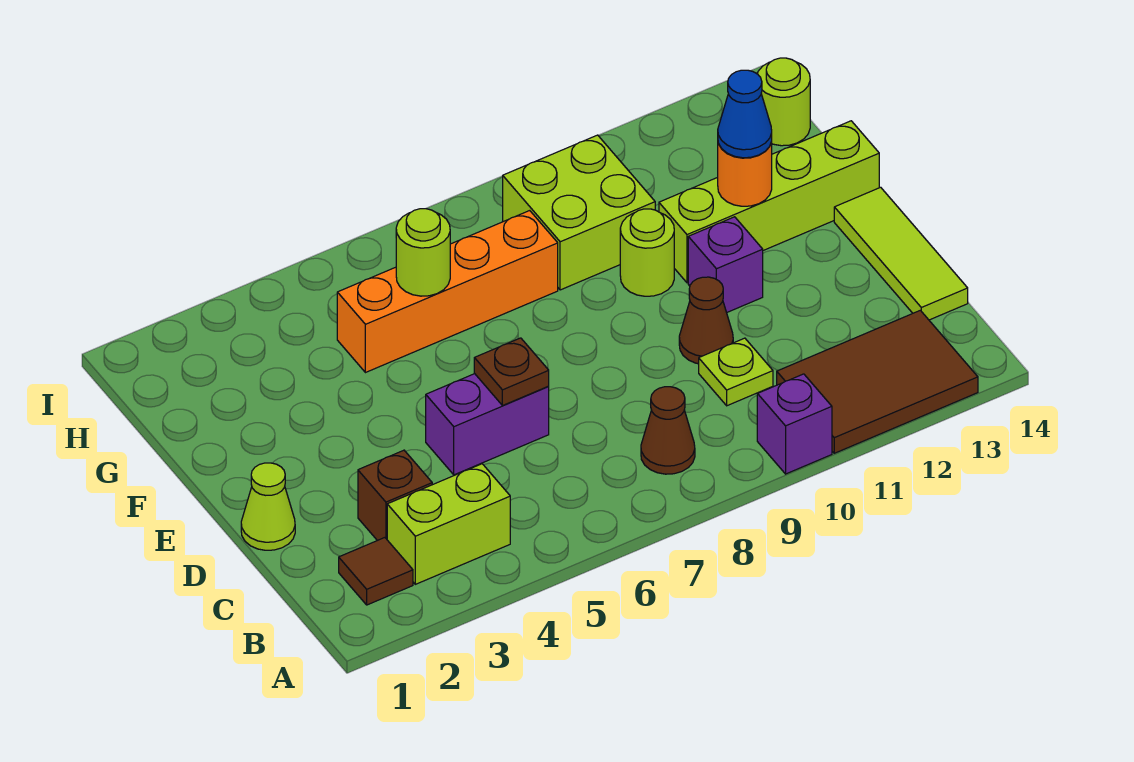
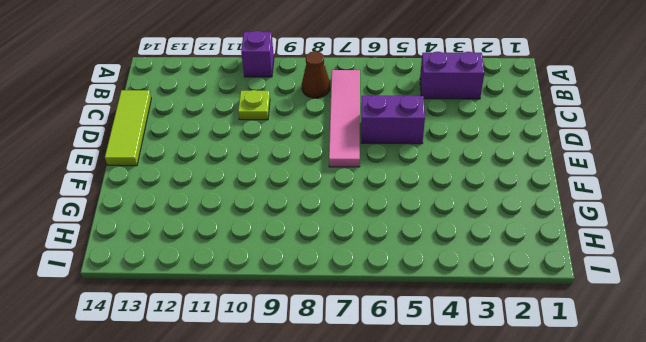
purple 1x2 brick [420,52,484,99] -> lime 1x2 brick [387,464,510,584]
pink 1x4 tile [329,70,360,167] -> none
none -> brown 2x3 tile [777,310,978,453]
none -> brown 1x1 tile [339,538,413,605]
none -> brown 1x1 brick [358,450,432,541]

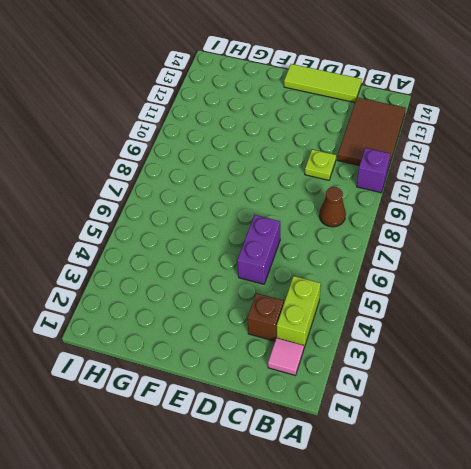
pink 1x1 tile [268,338,304,375] -> brown 1x1 tile [339,538,413,605]
none -> lime 1x1 cone [241,463,295,550]
none -> brown 1x1 cone [679,277,733,364]
none -> purple 1x1 brick [688,217,763,313]

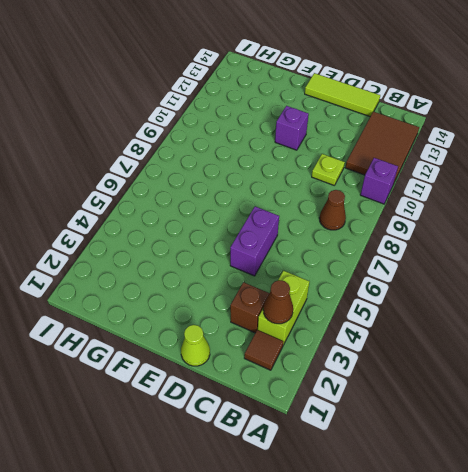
brown 1x1 cone [263,280,293,324] -> brown 1x1 cone moved to [679,277,733,364]
none -> lime 1x1 round brick [620,209,674,296]
none -> lime 1x4 brick [659,121,879,283]
none -> orange 1x4 brick [337,211,558,373]

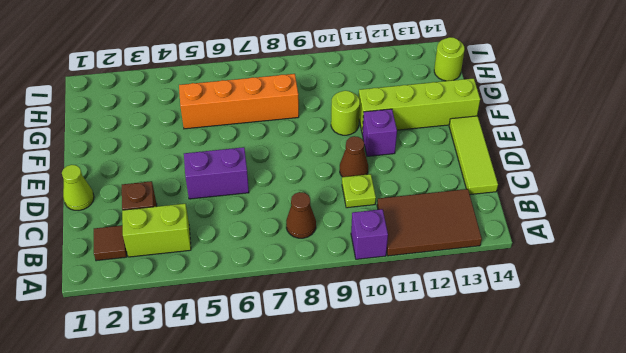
none -> lime 2x2 brick [503,135,655,290]
none -> brown 1x1 plate [474,338,549,406]
none -> orange 1x1 round brick [718,142,772,206]

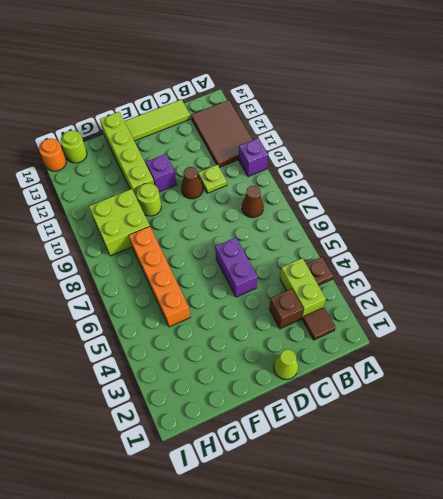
brown 1x1 plate [306,257,333,285] -> brown 1x1 plate moved to [474,338,549,406]
orange 1x1 round brick [39,139,66,171] -> orange 1x1 round brick moved to [718,142,772,206]
none -> lime 1x1 round brick [396,209,450,296]
none -> blue 1x1 cone [718,70,772,158]

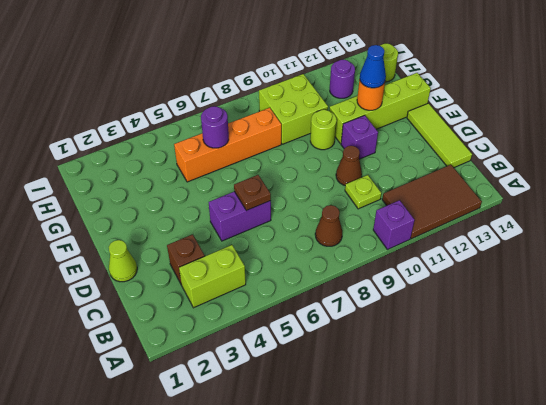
purple 1x1 round brick [201,106,229,148] -> lime 1x1 round brick [396,209,450,296]
purple 1x1 round brick [330,59,355,98] -> none
none -> brown 1x1 tile [339,538,413,605]

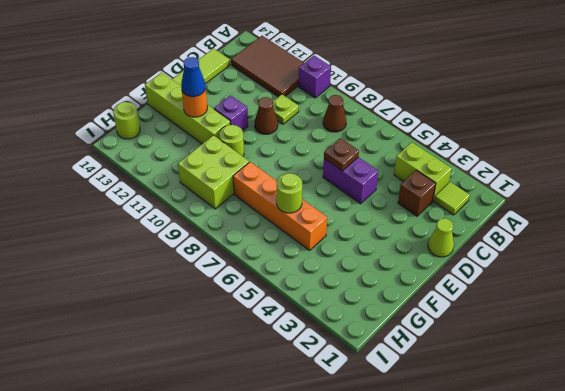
lime 1x1 tile [434,182,470,215] -> brown 1x1 tile [339,538,413,605]

